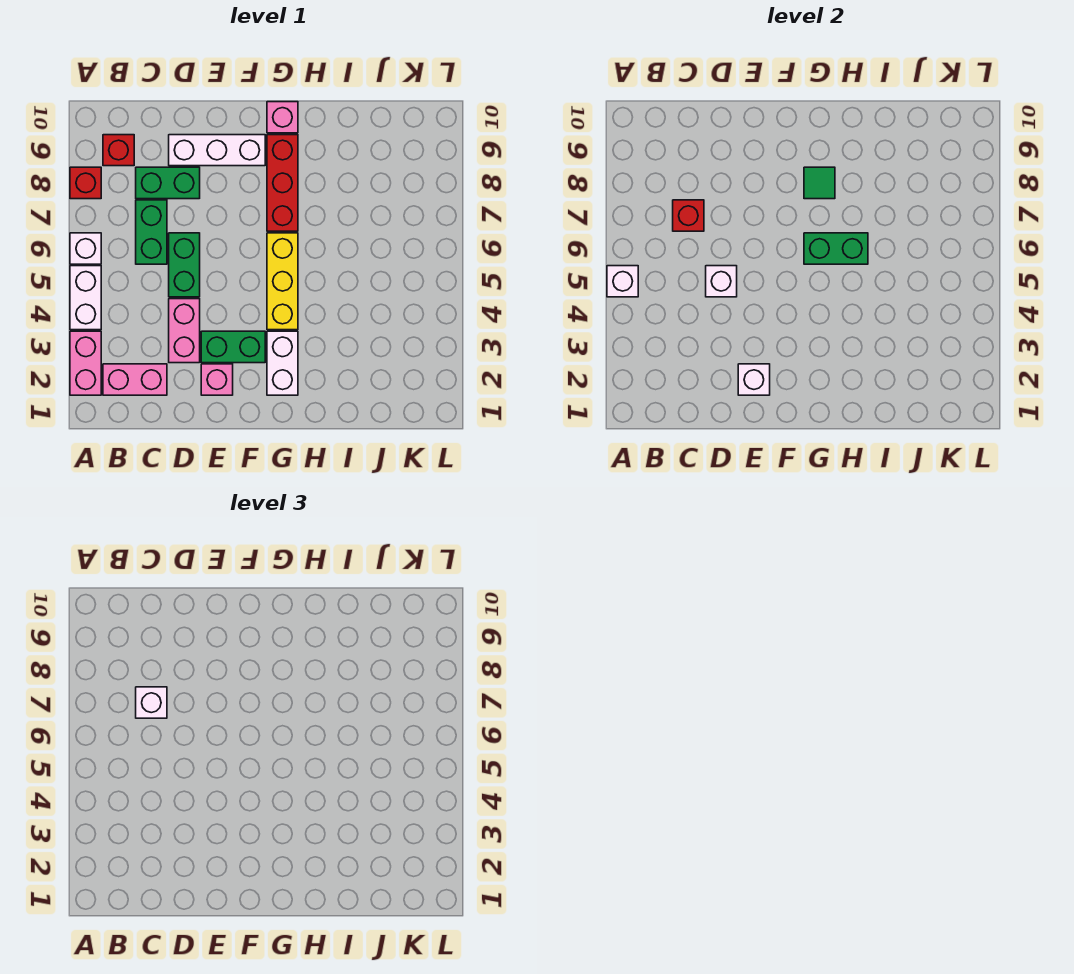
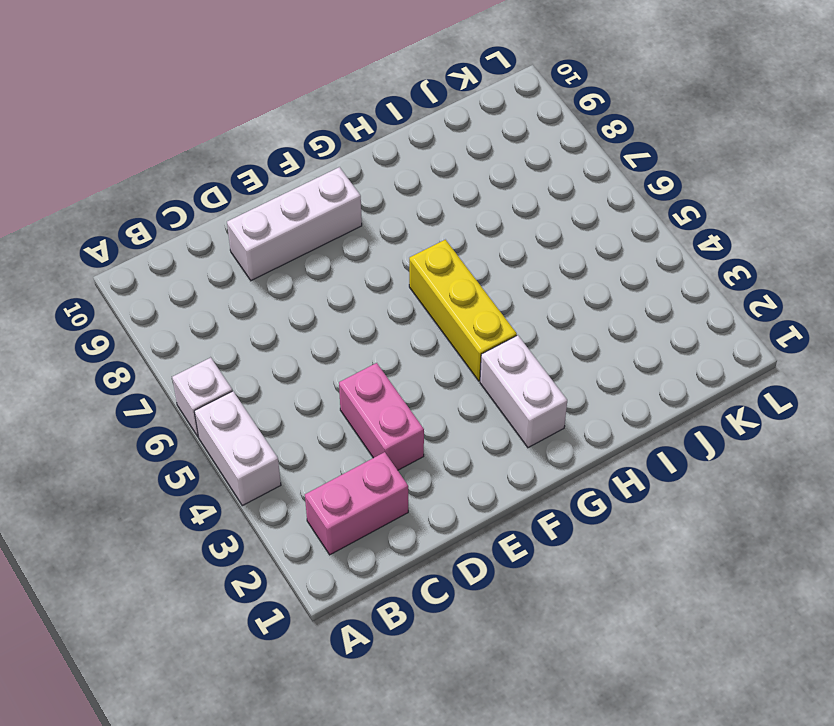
none -> pink 1x2 brick [70,331,101,395]
none -> red 1x1 brick [70,167,101,199]
none -> red 1x1 brick [103,135,134,166]

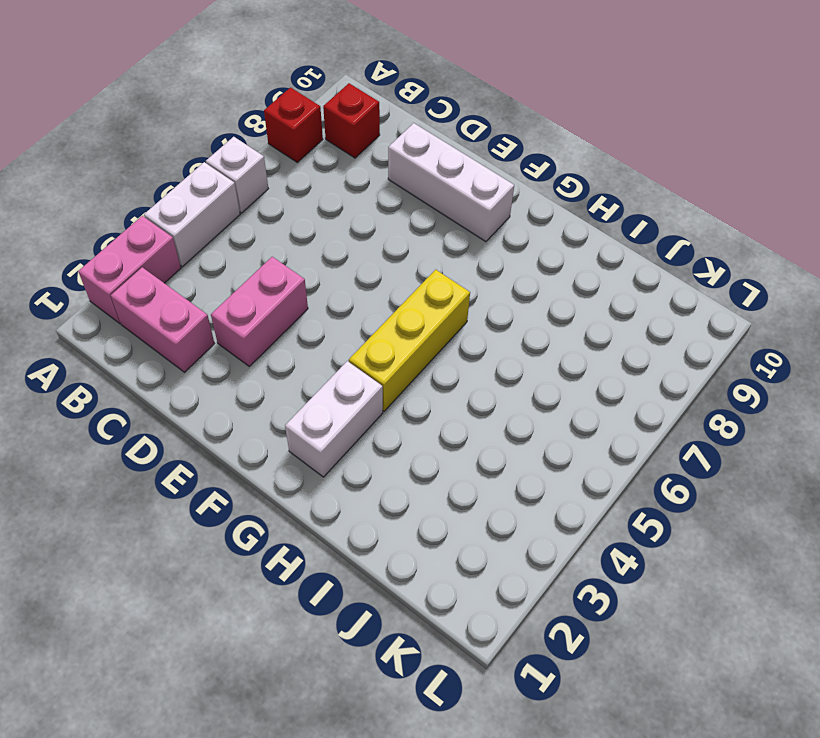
none -> green 1x2 brick [136,200,167,264]
none -> green 1x2 brick [136,167,200,199]
none -> green 1x2 brick [169,233,200,297]

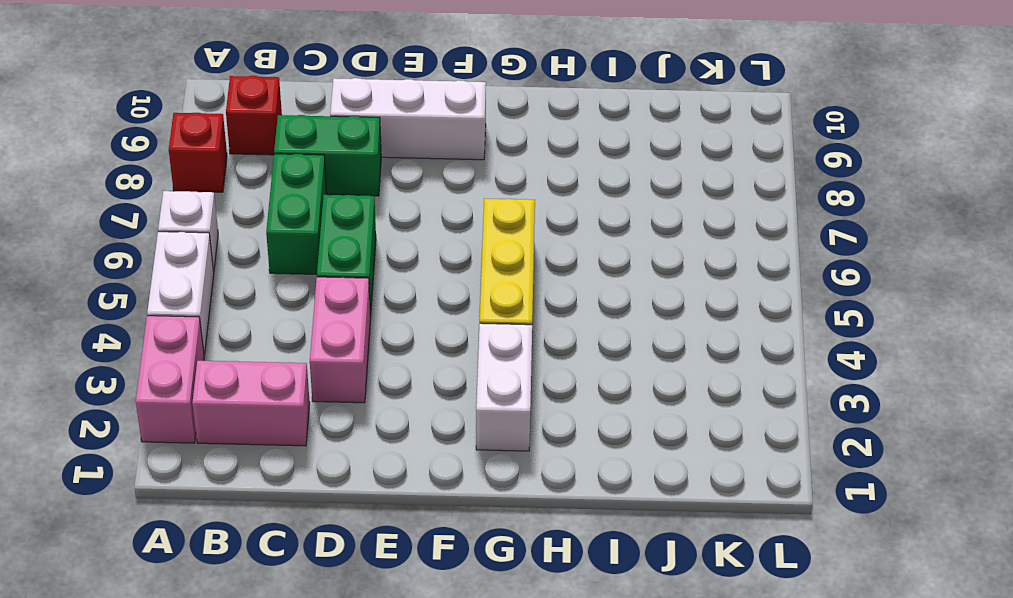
none -> pink 1x1 brick [201,364,233,395]
none -> green 1x2 brick [201,331,265,363]
none -> red 1x3 brick [267,135,298,231]

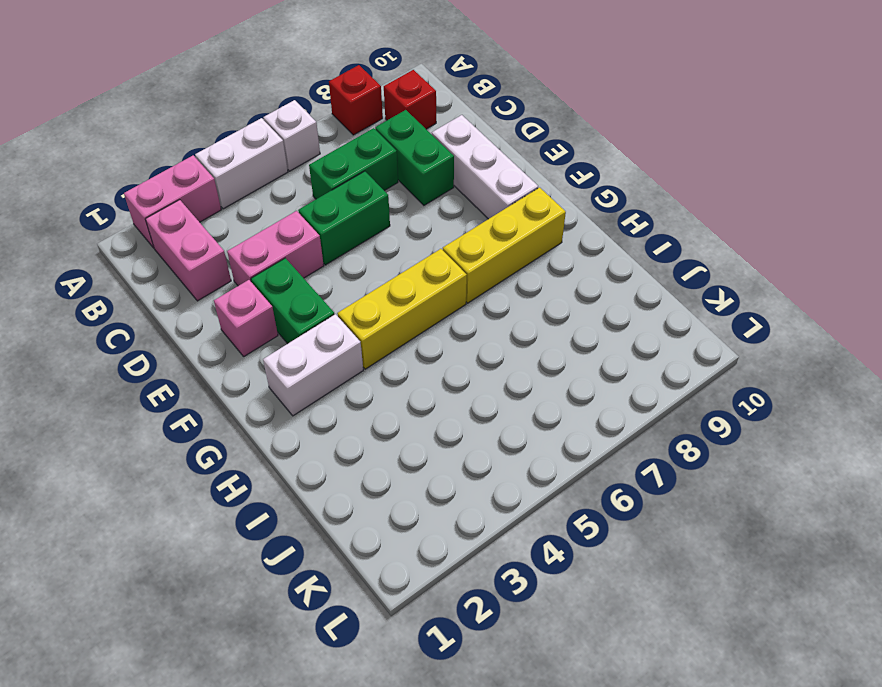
yellow 1x3 brick [443,187,566,303] -> red 1x3 brick [267,135,298,231]
none -> pink 1x1 brick [267,102,298,133]
none -> white 1x1 brick [607,266,638,297]
none -> red 1x1 brick [673,200,704,231]

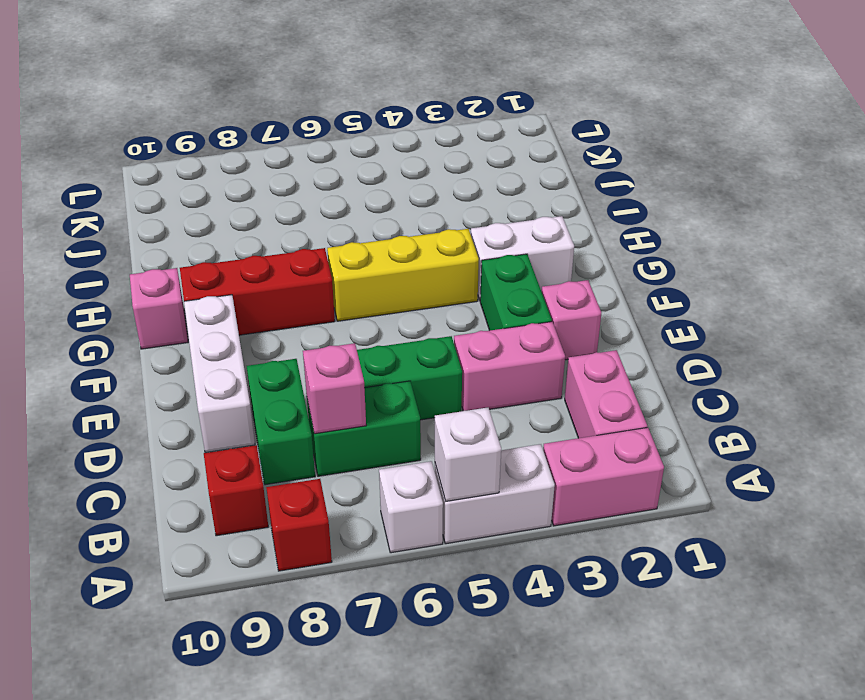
pink 1x1 brick [303,343,366,434] -> red 1x1 brick [673,200,704,231]
none -> white 1x1 brick [706,266,737,297]
none -> white 1x1 brick [738,364,770,395]
none -> green 1x2 brick [804,233,868,264]

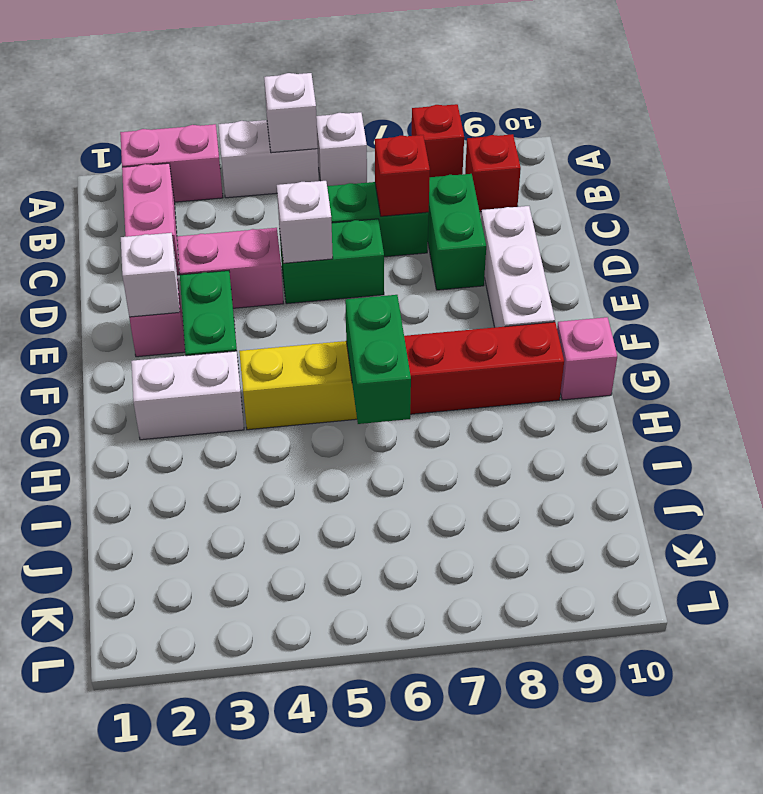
none -> green 1x1 tile [804,167,835,199]
none -> white 1x1 brick [136,687,167,718]

